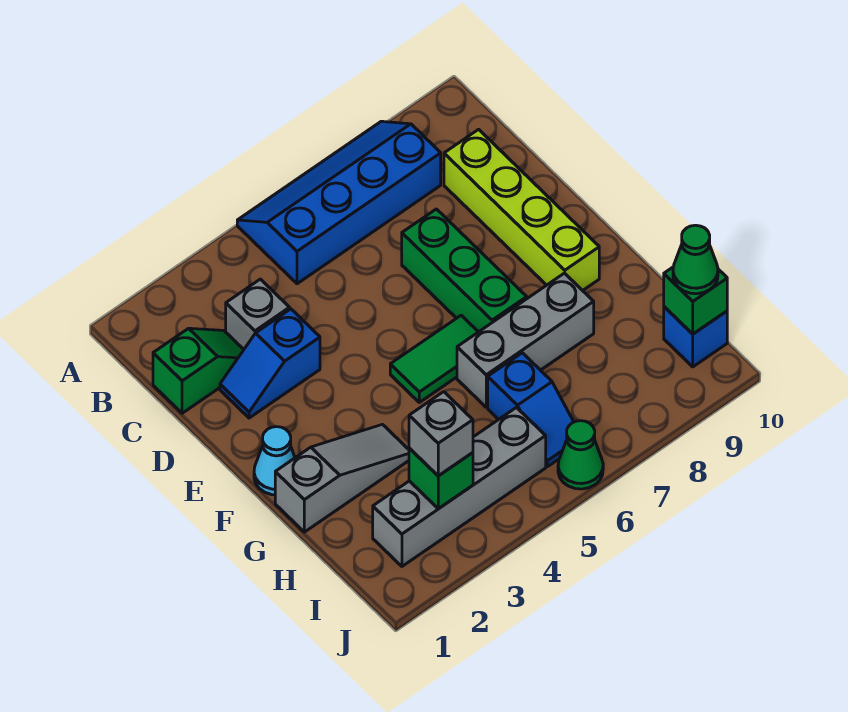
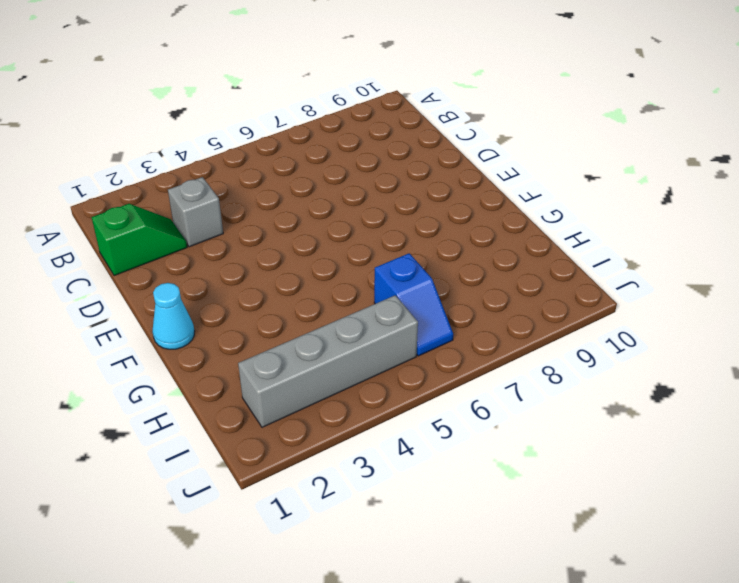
none -> blue 2x4 slope [237,121,441,284]
none -> lime 1x4 brick [444,129,599,291]
none -> blue 1x2 slope [220,309,320,418]

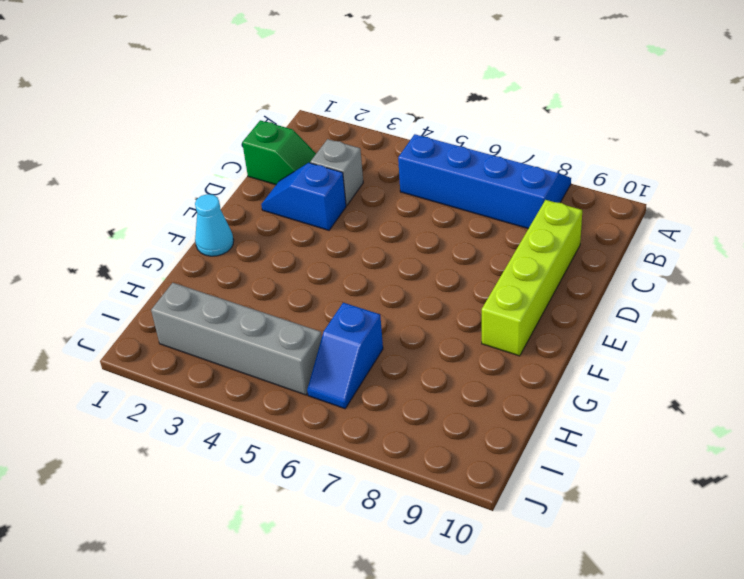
none -> green 1x3 brick [402,209,527,332]
none -> green 1x2 tile [390,315,478,402]
none -> grey 1x3 slope [275,425,409,532]

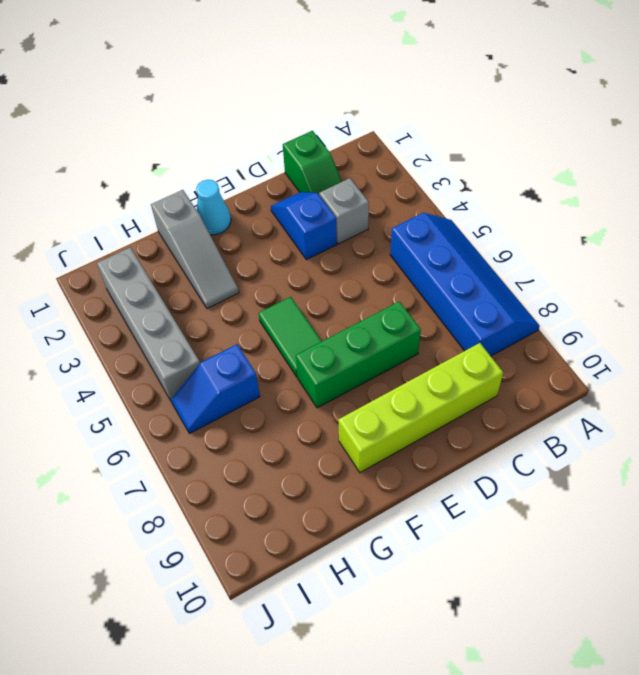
none -> grey 1x3 brick [457,273,594,407]
none -> blue 1x1 brick [664,307,727,367]
none -> green 1x1 cone [558,421,603,489]

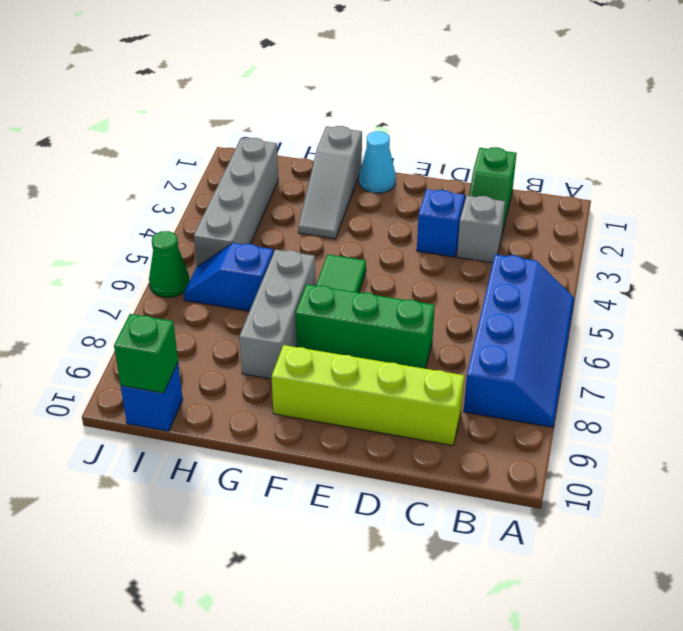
none -> green 1x1 brick [409,448,473,509]
none -> grey 1x1 brick [409,392,473,476]
none -> green 1x1 cone [673,225,718,294]

